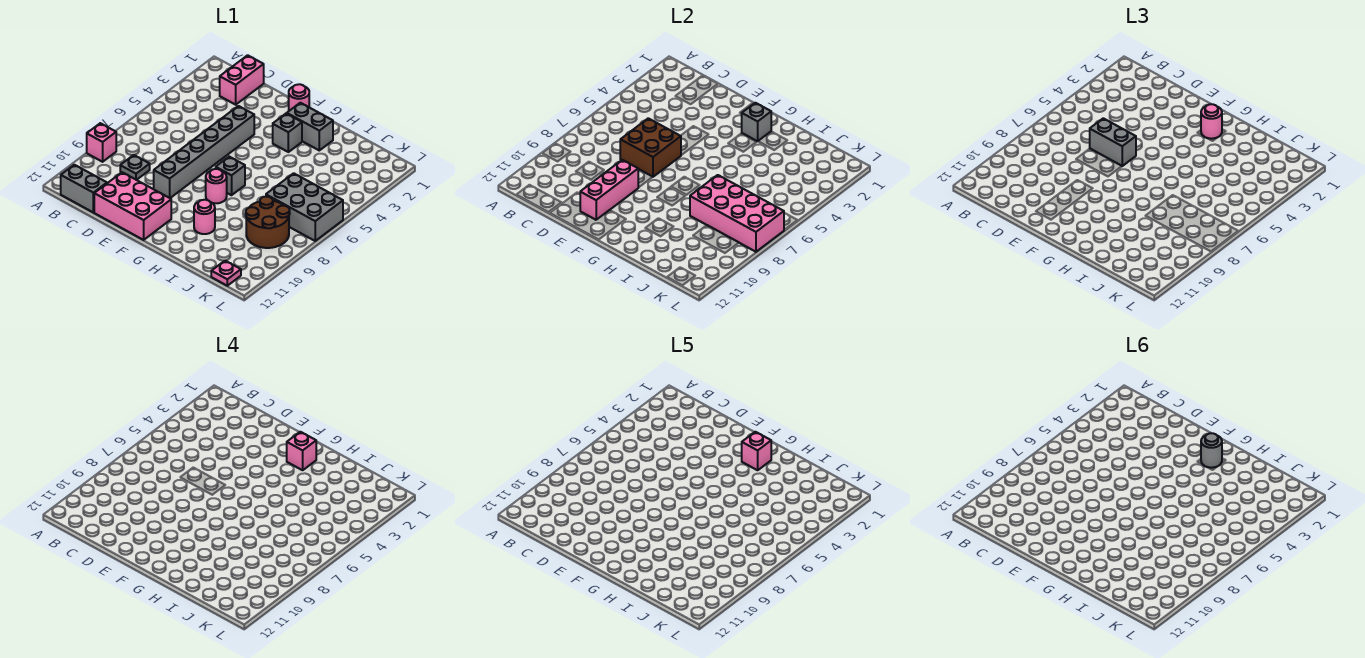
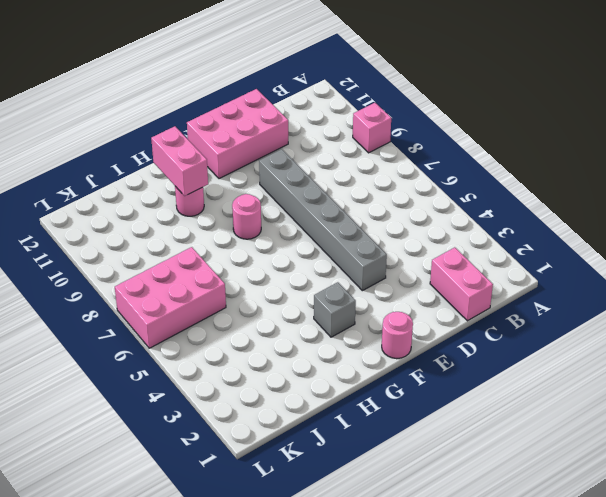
pink 1x2 brick [151,126,208,196] -> none
pink 2x3 brick [115,247,226,348] -> grey 2x3 brick [266,173,343,241]
none -> grey 1x2 brick [61,165,107,212]
none -> grey 1x1 plate [120,155,150,180]
none -> grey 1x2 brick [287,103,333,150]

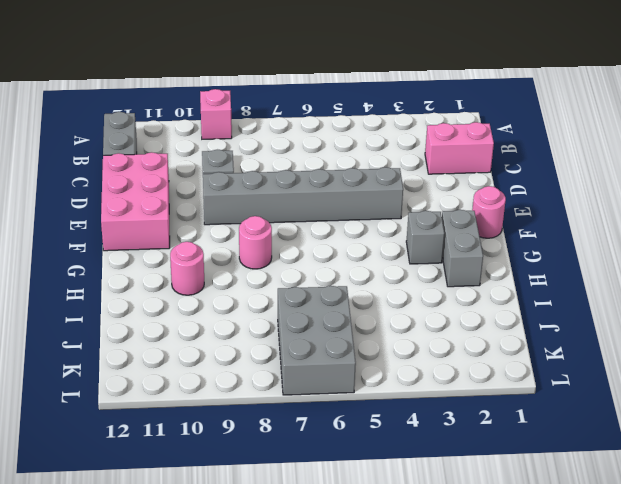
none -> grey 1x1 brick [216,157,245,195]
none -> brown 2x2 round brick [246,197,290,248]
none -> pink 1x1 plate [211,261,241,286]

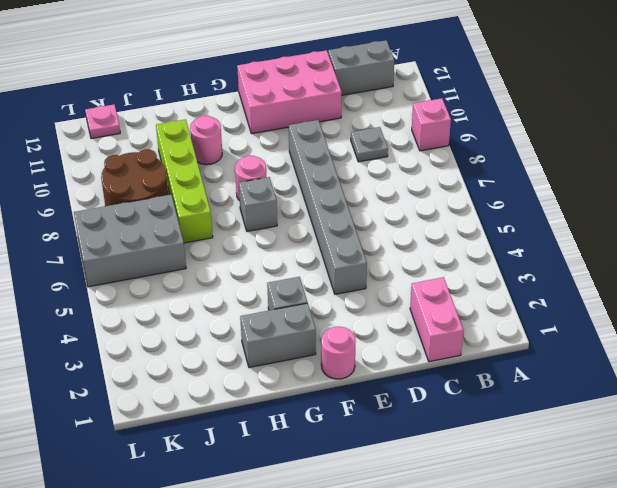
lime 1x4 brick [156,119,213,243] -> none
none -> brown 2x2 brick [620,118,681,177]
none -> pink 1x3 brick [580,160,638,220]
none -> grey 1x1 brick [742,103,771,141]

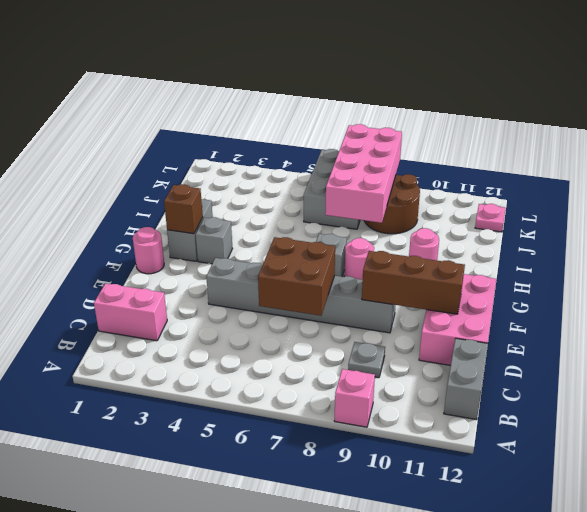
brown 1x3 brick [362,251,465,314] -> pink 1x3 brick [580,160,638,220]
brown 1x1 brick [164,184,203,234] -> grey 1x1 brick [742,103,771,141]
none -> grey 1x2 brick [1090,118,1136,166]
none -> pink 1x1 round brick [1201,104,1222,139]
none -> pink 1x1 brick [287,432,316,470]

